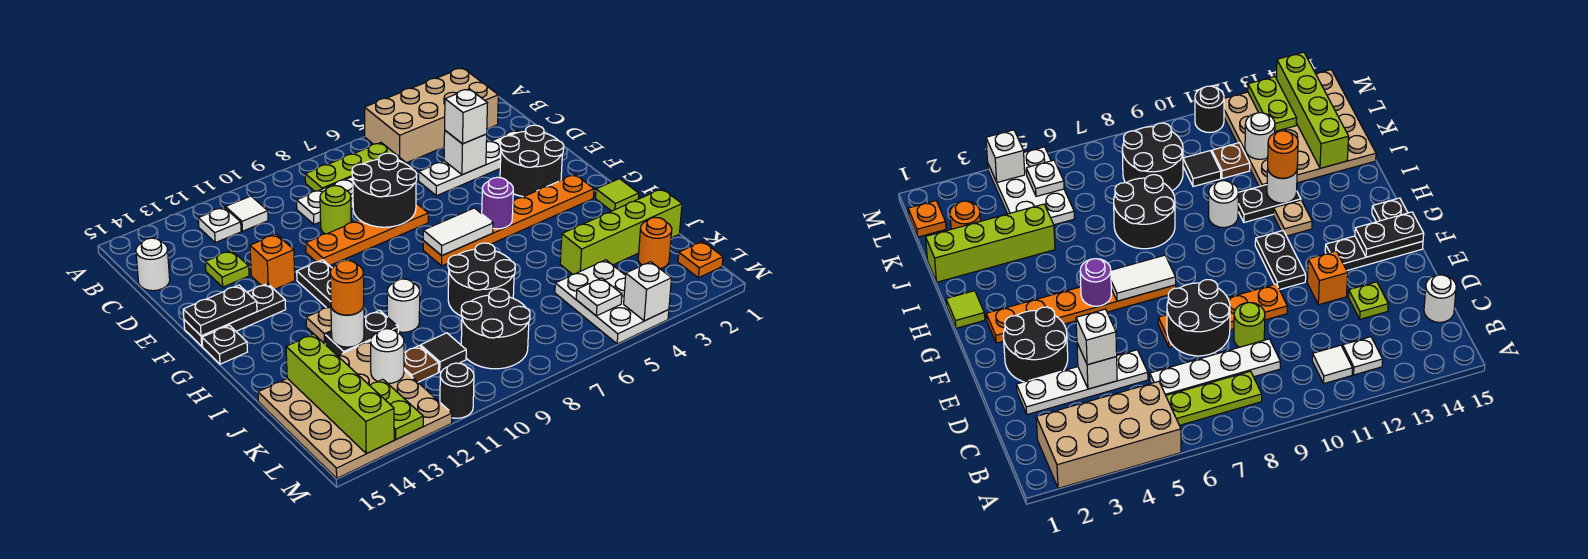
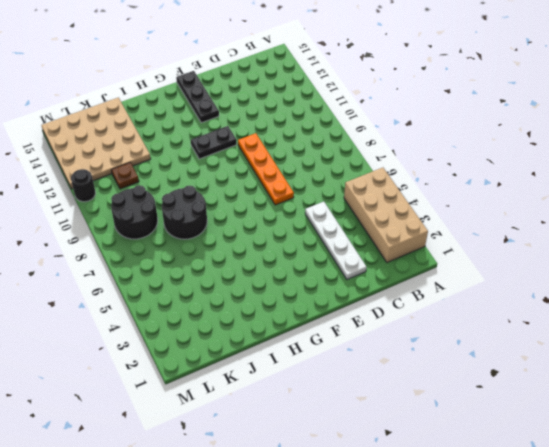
none -> lime 1x3 plate [305,143,398,191]
none -> white 1x1 tile [226,196,268,231]
none -> white 1x1 plate [198,207,241,243]
none -> white 1x4 plate [297,157,417,224]

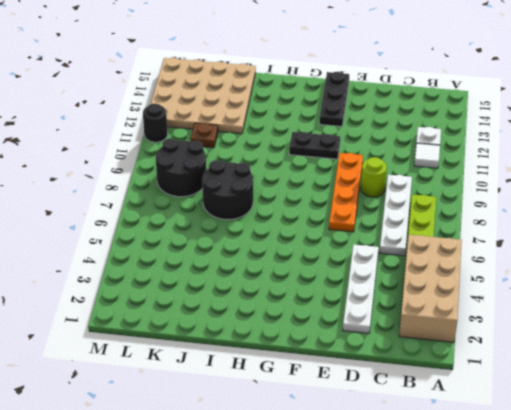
none -> white 1x1 round brick [136,238,170,291]
none -> lime 1x1 plate [205,250,249,287]
none -> black 2x2 round brick [500,125,564,197]
none -> orange 1x1 brick [250,234,295,290]

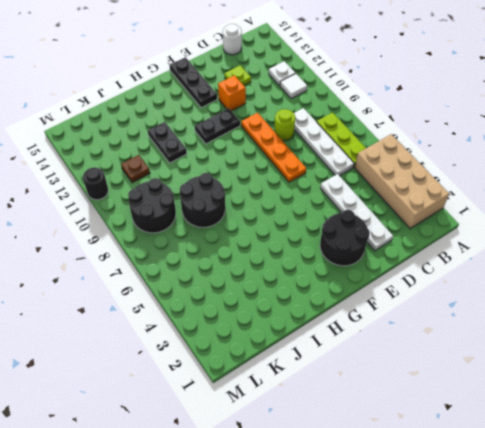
none -> orange 1x6 plate [423,175,594,266]
none -> black 1x1 plate [202,325,247,364]
none -> lime 1x1 tile [596,179,639,211]
none -> tan 1x1 plate [306,306,331,344]

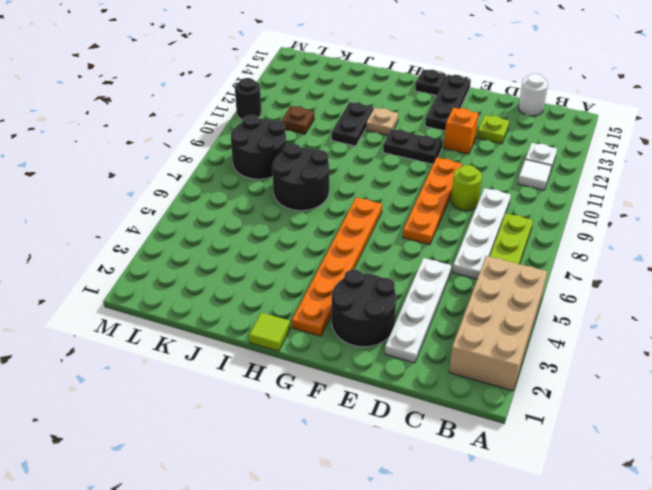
none -> white 1x1 round brick [387,279,420,332]
none -> lime 1x4 brick [560,189,682,274]
none -> tan 4x4 plate [258,341,452,478]
none -> orange 1x1 round brick [638,217,672,269]

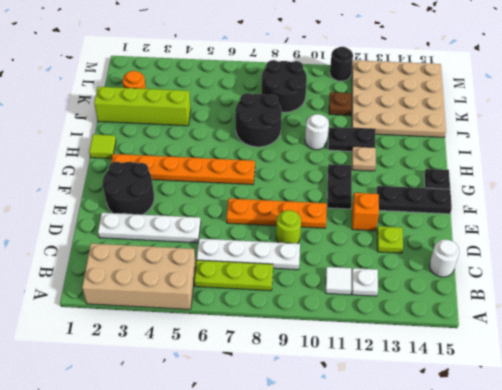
none -> white 2x3 plate [555,260,669,344]
none -> black 1x1 tile [421,333,466,372]
none -> orange 1x1 plate [678,241,723,278]
none -> white 1x1 brick [444,131,487,175]

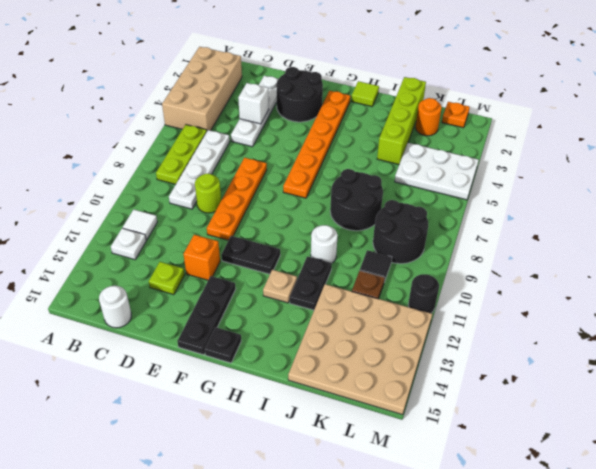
none -> black 2x2 round brick [352,153,417,227]
none -> black 1x2 plate [183,285,257,336]
none -> purple 1x1 round brick [482,177,513,229]
none -> white 1x2 tile [423,208,493,256]

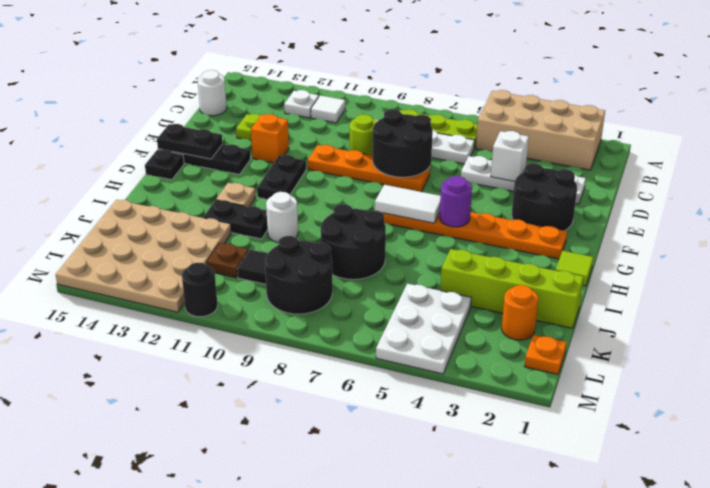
none -> white 1x1 round brick [331,307,364,347]
none -> lime 1x4 brick [286,334,394,454]
none -> white 1x1 round brick [371,329,404,384]
none -> white 1x1 plate [576,278,622,316]

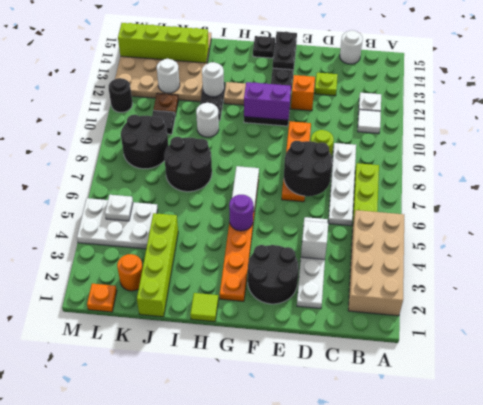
purple 1x2 brick [244,82,291,120] -> none
none -> lime 1x2 plate [370,379,423,439]
none -> white 1x1 brick [624,262,672,321]
none -> white 1x1 brick [445,89,487,144]
none -> orange 1x1 round brick [330,260,364,315]

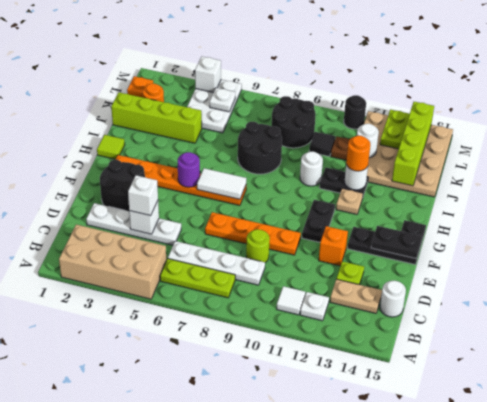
tan 1x2 plate [330,279,382,313] -> none
none -> black 2x2 round brick [352,153,417,227]

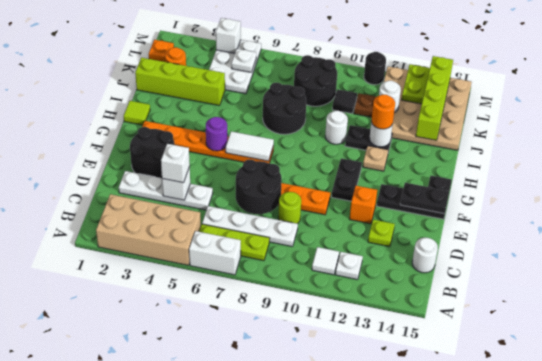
white 1x2 brick [189,231,241,275] -> none

